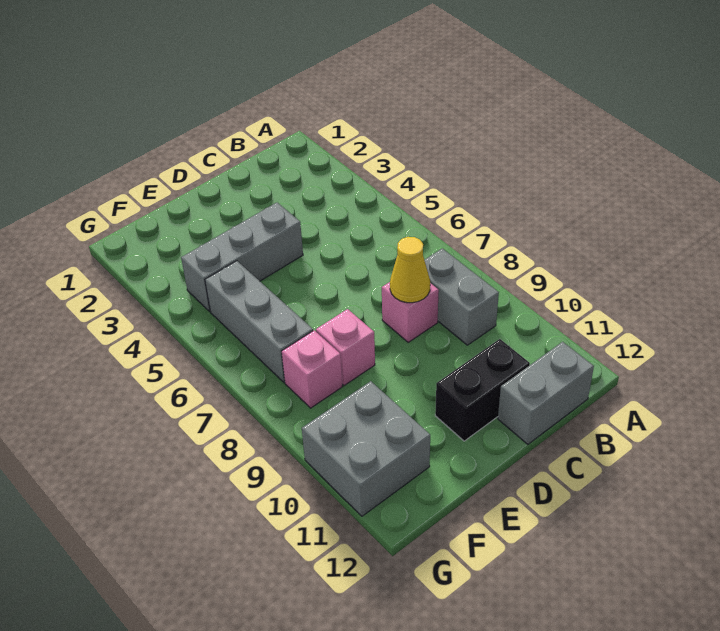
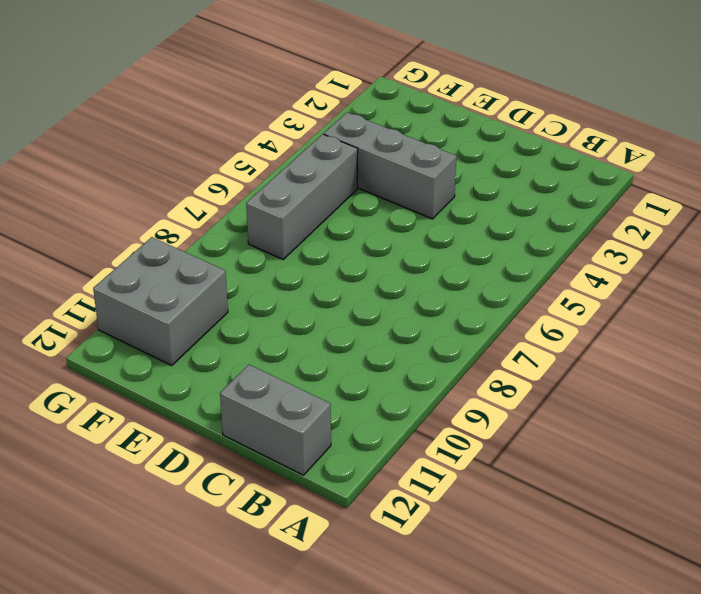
none -> grey 1x2 brick [425,248,499,345]
none -> pink 1x1 brick [382,282,439,342]

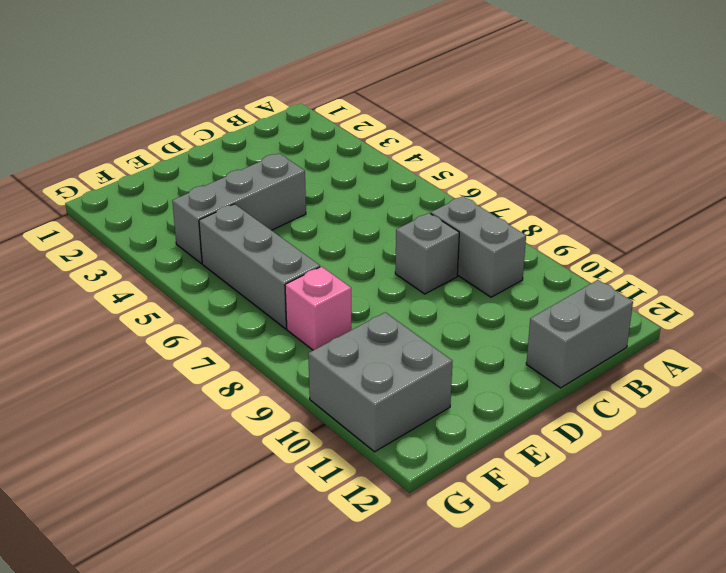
grey 1x1 brick [395,213,459,294] -> pink 1x1 brick [382,282,439,342]
none -> black 1x2 brick [435,339,530,441]
none -> pink 1x1 brick [316,309,375,386]

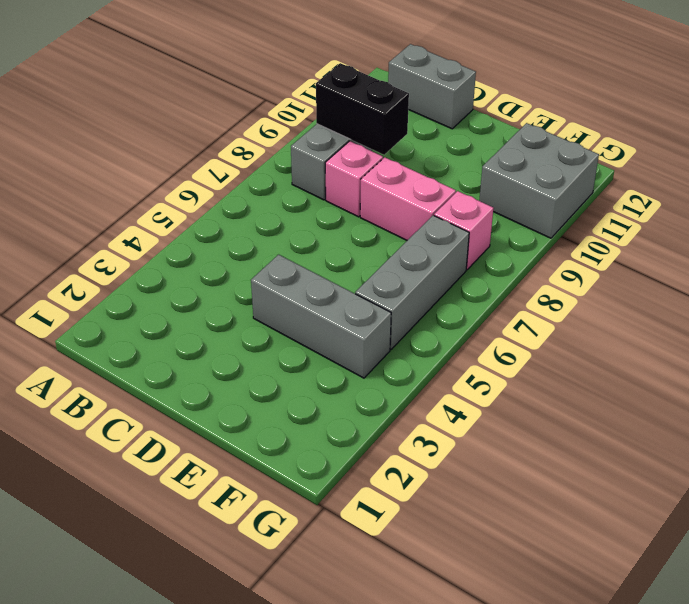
black 1x2 brick [316,63,409,155] -> black 1x2 brick moved to [435,339,530,441]
pink 1x2 brick [360,157,456,240] -> pink 1x1 brick [316,309,375,386]
none -> yellow 1x1 cone [390,237,430,303]

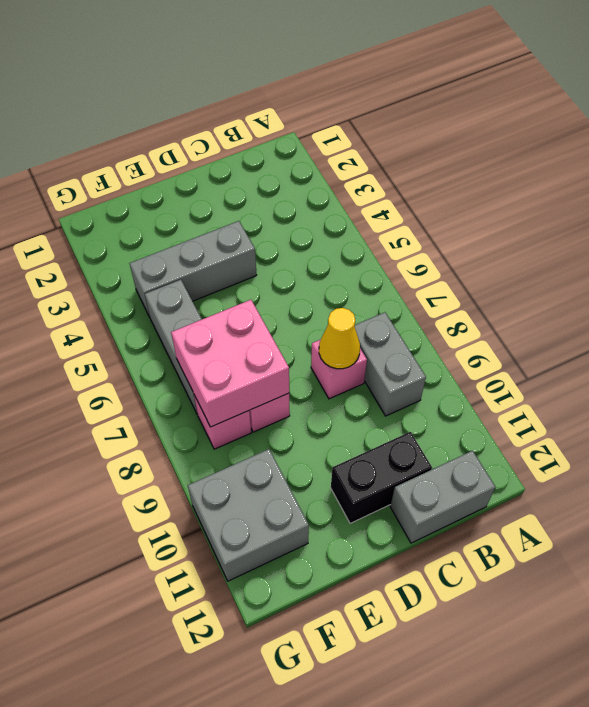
pink 2x2 brick [171,300,289,427] -> none

